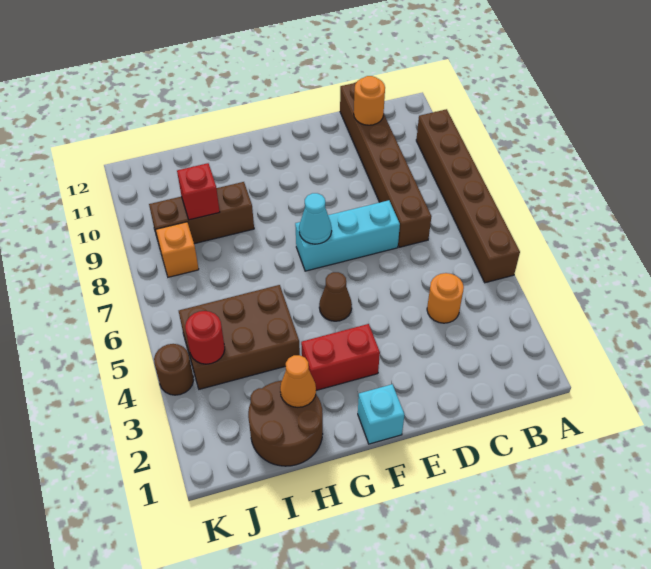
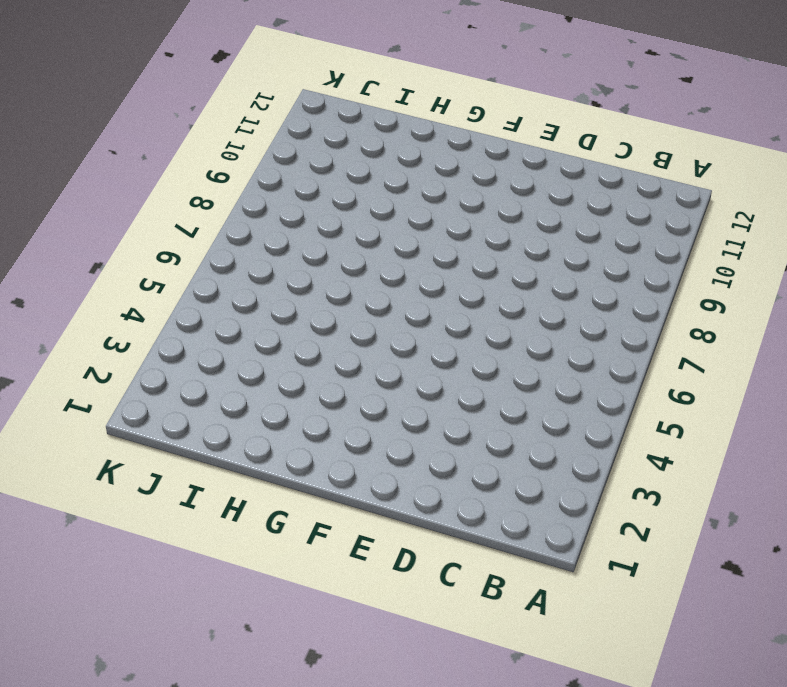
none -> brown 1x6 brick [416,109,520,283]
none -> orange 1x1 round brick [427,273,464,323]
none -> brown 1x6 brick [340,82,431,247]

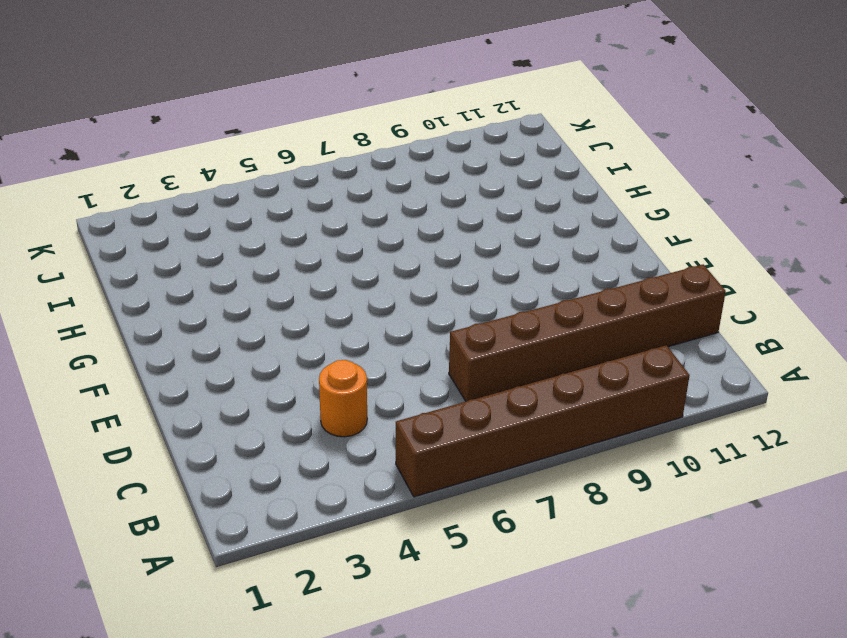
none -> cyan 1x3 brick [295,200,400,271]
none -> cyan 1x1 brick [358,384,404,444]
none -> red 1x2 brick [301,324,380,390]

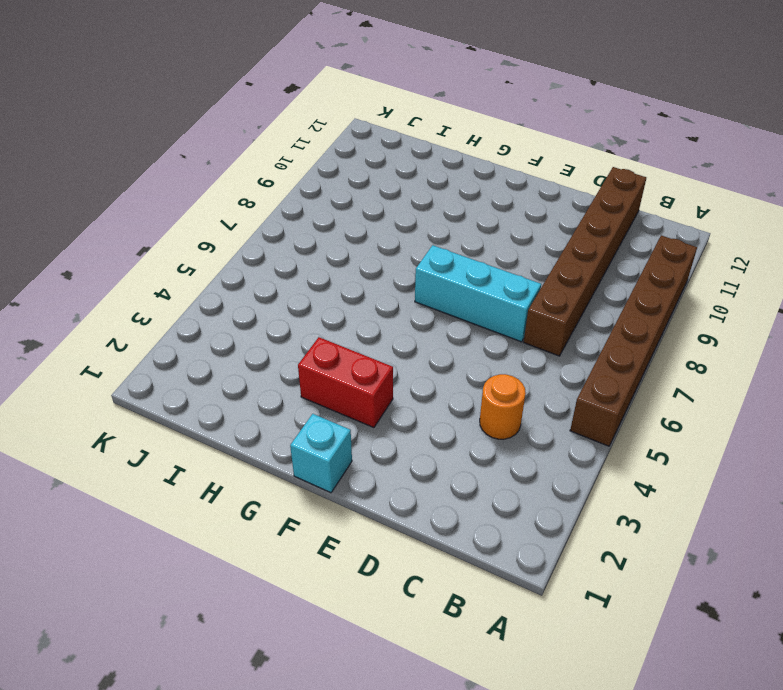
none -> brown 1x1 cone [319,272,352,321]
none -> brown 2x2 round brick [248,381,323,466]
none -> brown 2x3 brick [179,285,300,389]

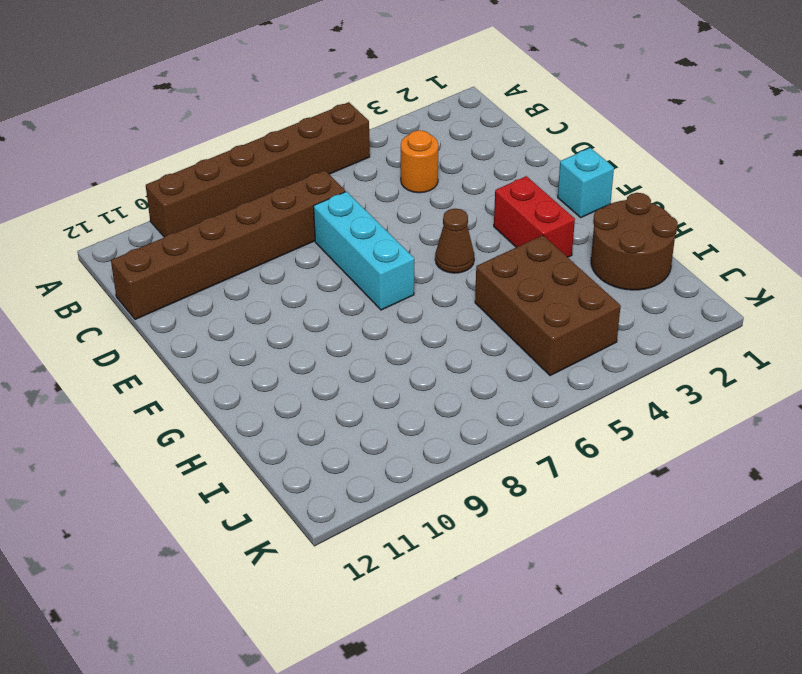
none -> brown 1x3 brick [149,182,254,247]
none -> orange 1x1 brick [156,222,199,277]
none -> brown 1x1 round brick [154,344,194,395]

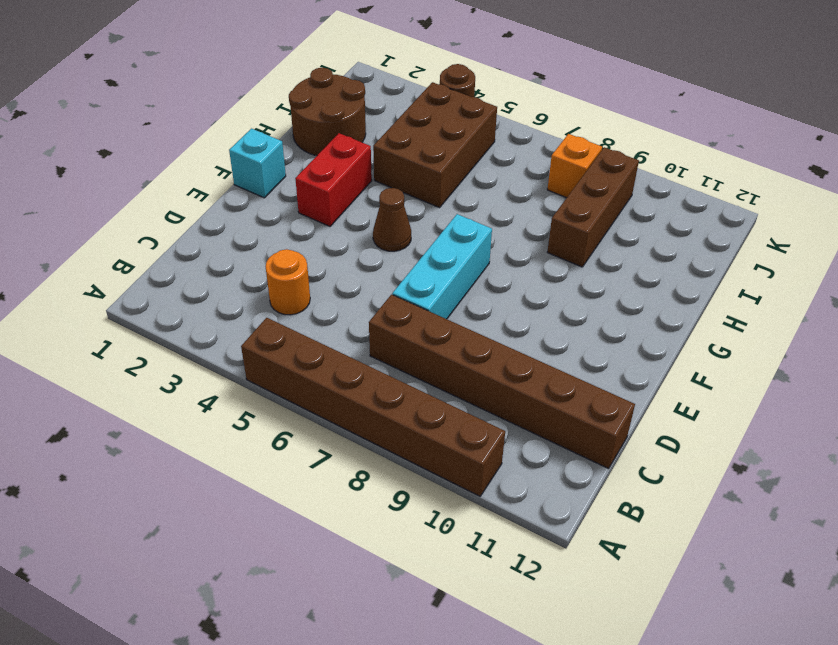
none -> orange 1x1 round brick [354,76,385,125]
none -> cyan 1x1 cone [299,193,332,244]
none -> orange 1x1 cone [280,355,316,407]

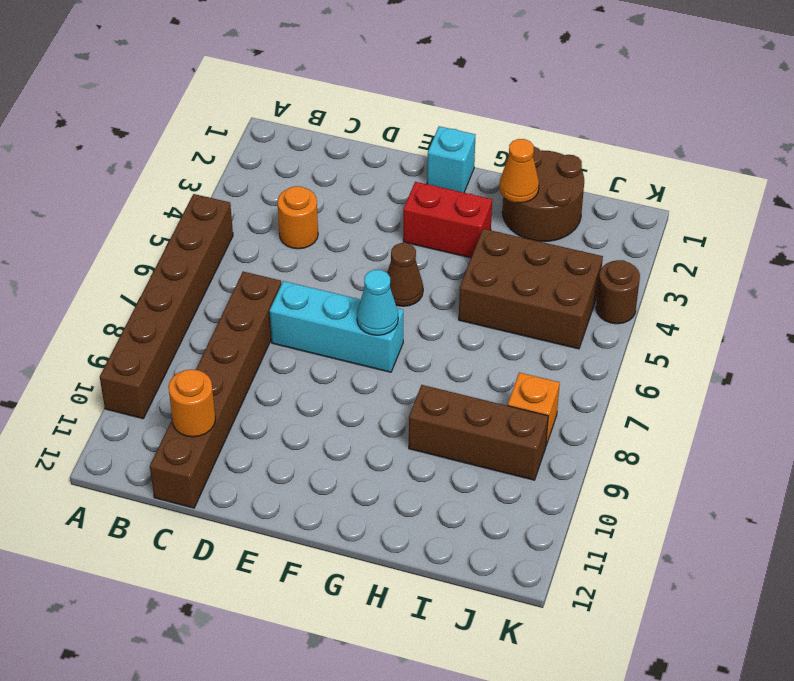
none -> red 1x1 brick [177,163,220,220]
none -> red 1x1 round brick [185,311,225,364]

